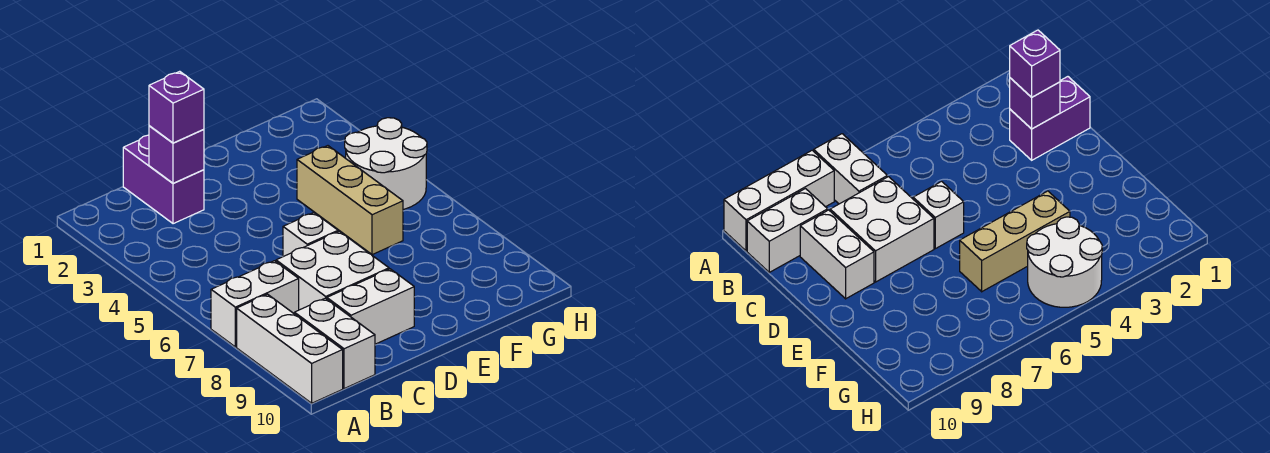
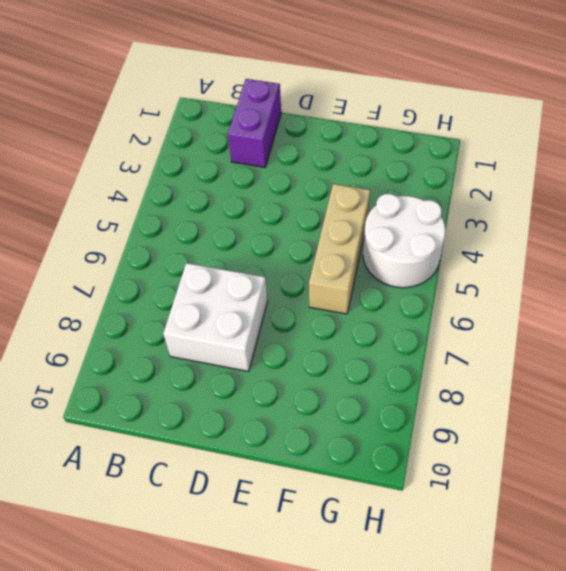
none -> white 1x2 brick [211,261,299,347]
none -> white 1x3 brick [237,294,343,403]

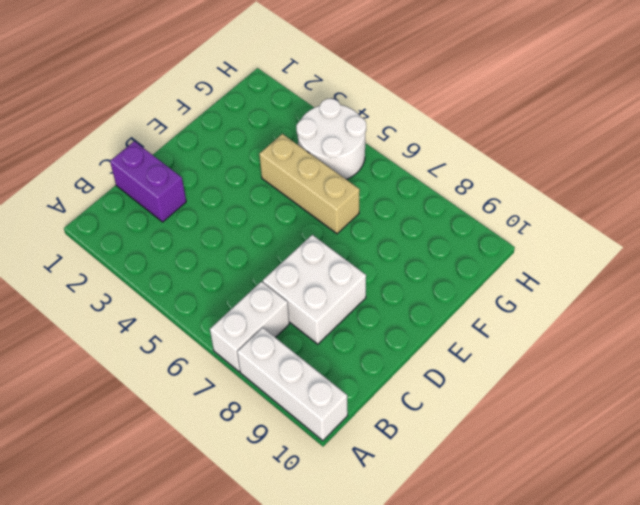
none -> white 1x2 brick [294,298,375,389]
none -> white 1x2 brick [327,269,414,344]

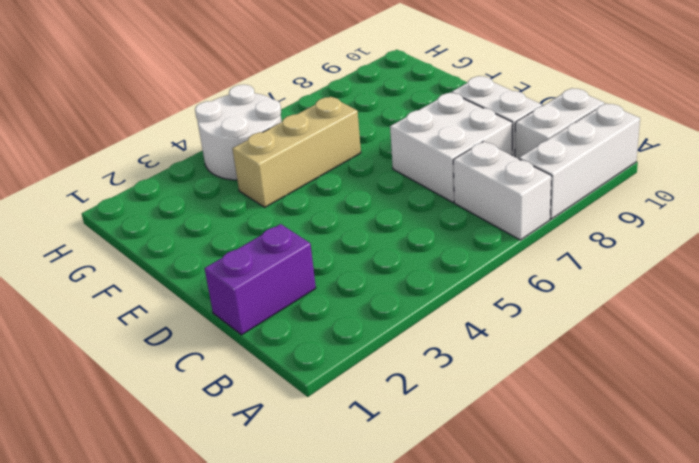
none -> white 1x1 brick [283,213,338,257]
none -> purple 1x1 brick [149,126,204,183]

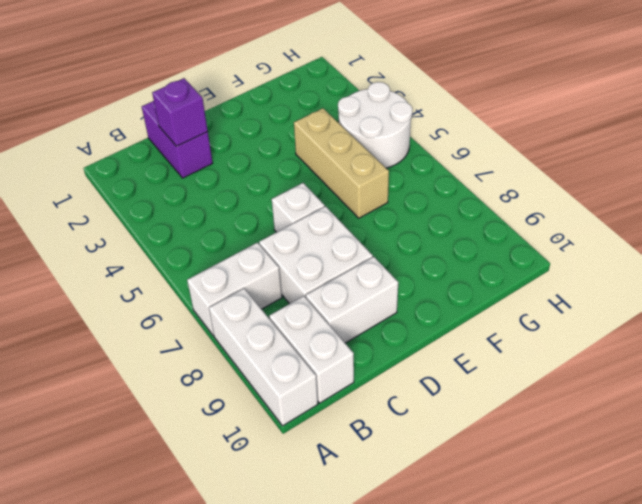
none -> purple 1x1 brick [149,71,204,143]

